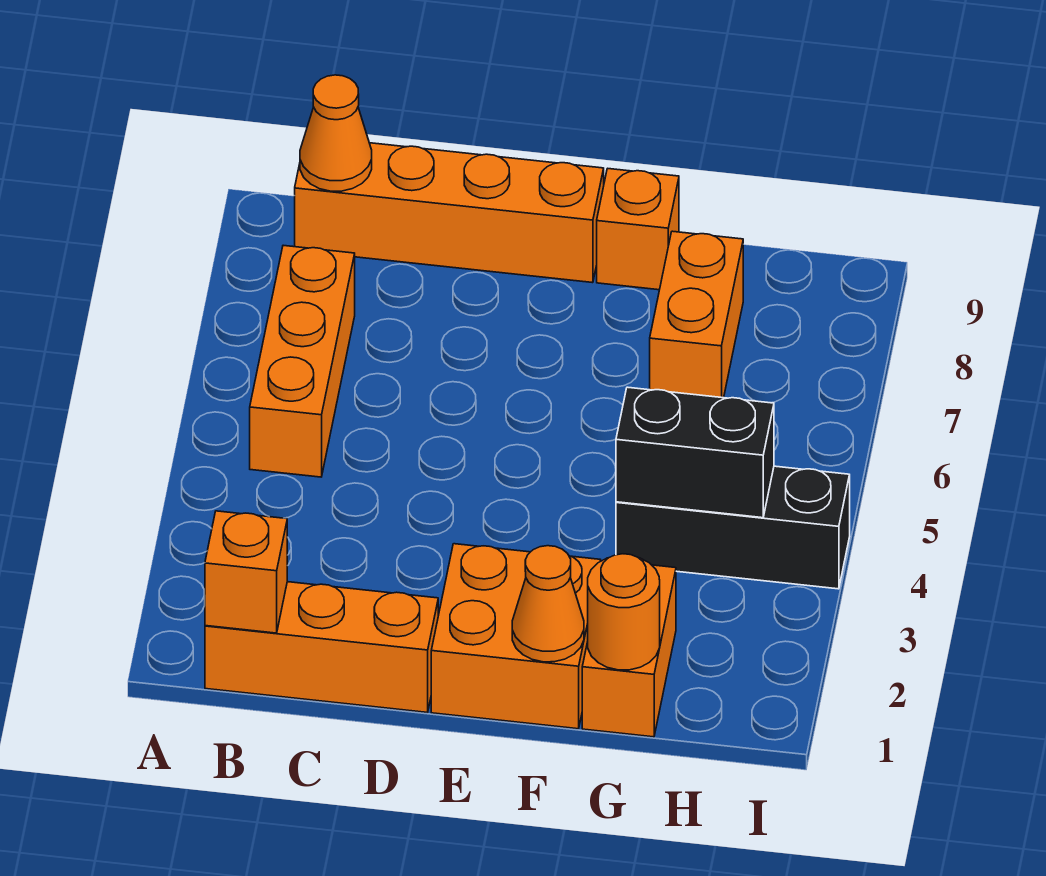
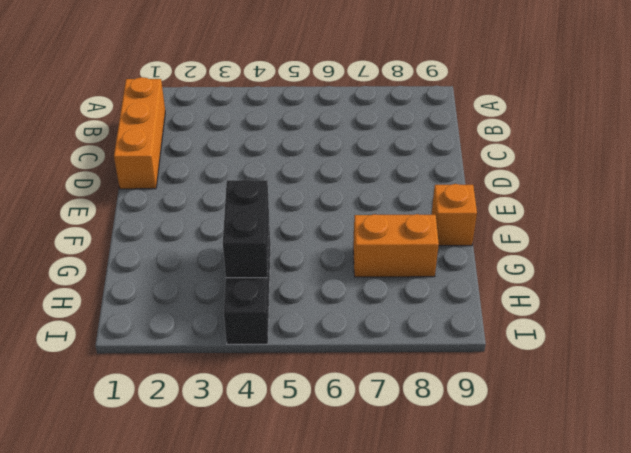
none -> orange 1x3 brick [250,245,355,477]
none -> orange 1x4 brick [295,143,604,283]
none -> orange 2x2 brick [431,544,601,729]

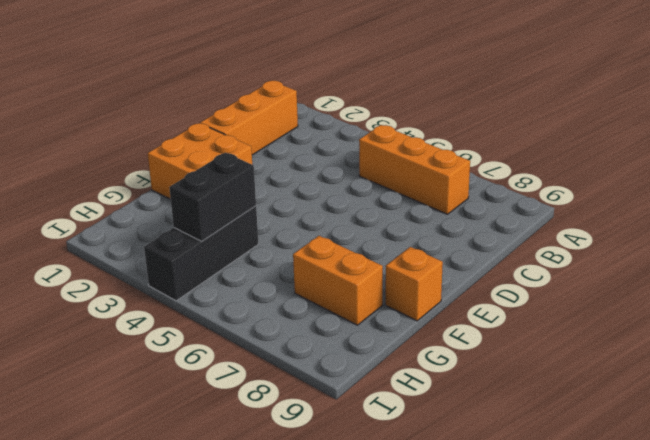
none -> orange 1x4 brick [295,143,604,283]
none -> orange 1x2 brick [582,565,676,737]
none -> orange 1x1 brick [205,511,287,633]

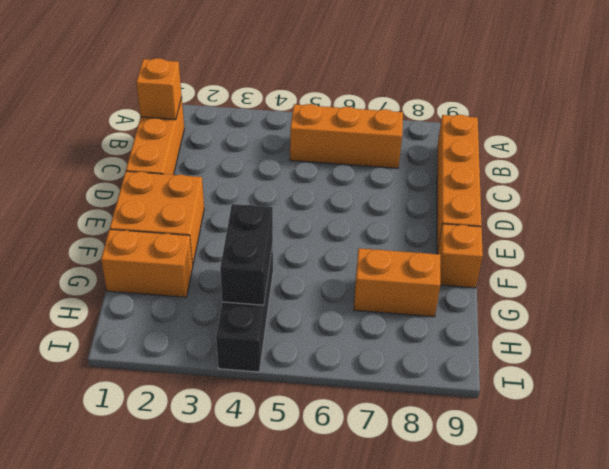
none -> orange 1x1 cone [300,75,372,191]
none -> orange 1x1 cone [512,546,584,662]
none -> orange 1x1 round brick [588,554,660,670]

